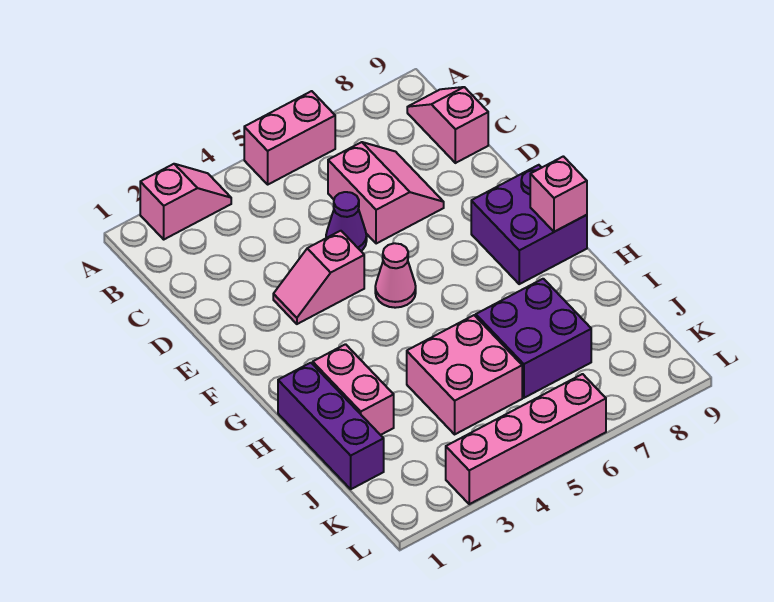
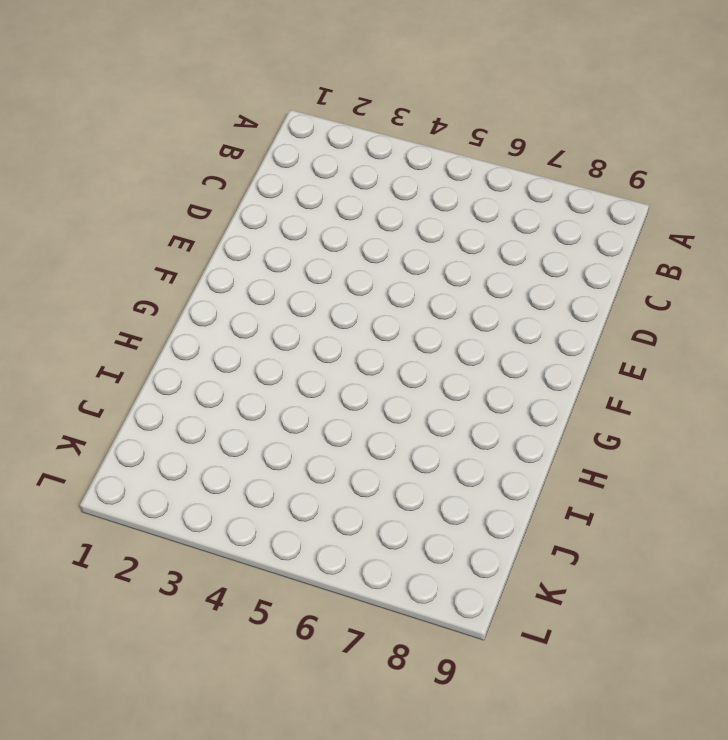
none -> pink 1x2 slope [140,164,231,239]
none -> pink 1x2 brick [244,91,335,184]
none -> pink 1x2 slope [407,87,488,163]

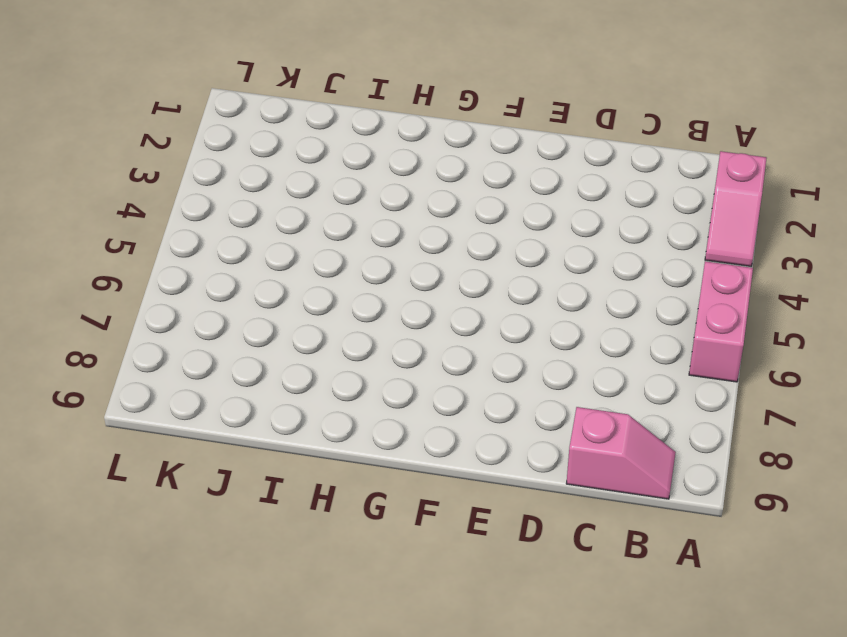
none -> pink 2x2 slope [328,142,444,244]
none -> purple 1x1 cone [326,192,367,251]
none -> pink 1x2 slope [273,231,364,324]

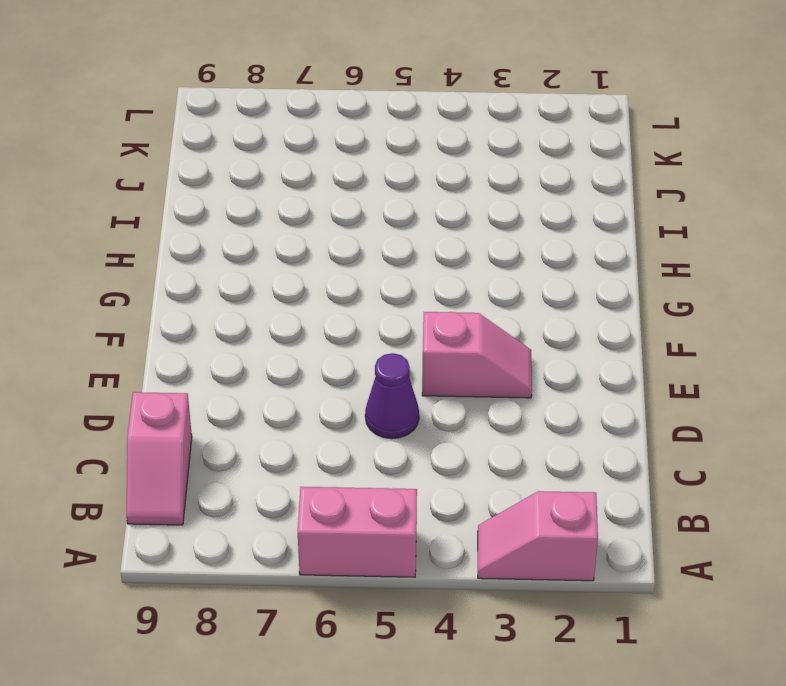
none -> pink 2x2 slope [328,142,444,244]
none -> pink 1x1 cone [375,243,416,308]
none -> purple 2x2 brick [471,165,587,284]

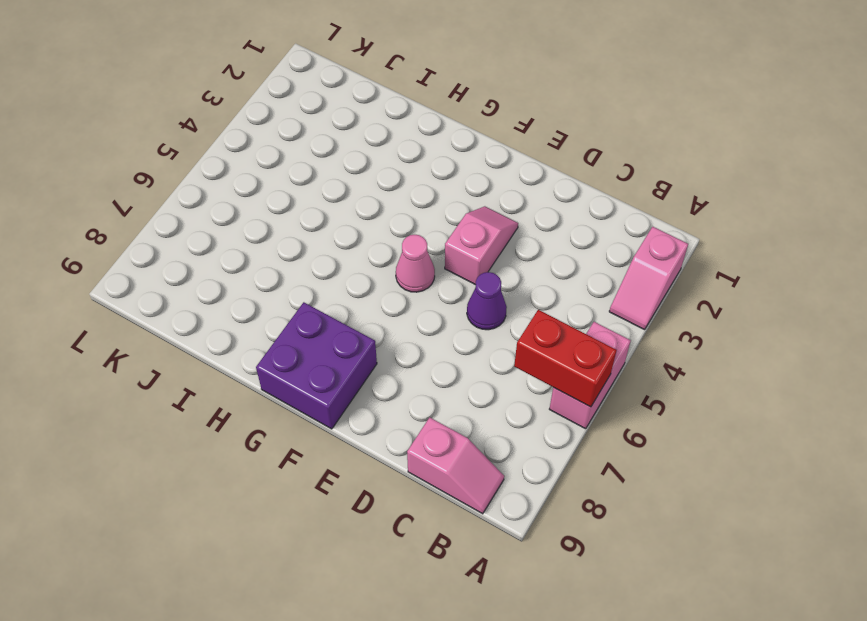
red 1x2 brick [514,310,617,407] -> none
none -> pink 2x2 slope [328,142,444,244]
none -> purple 1x3 brick [278,363,384,489]
none -> pink 1x2 brick [313,344,394,435]

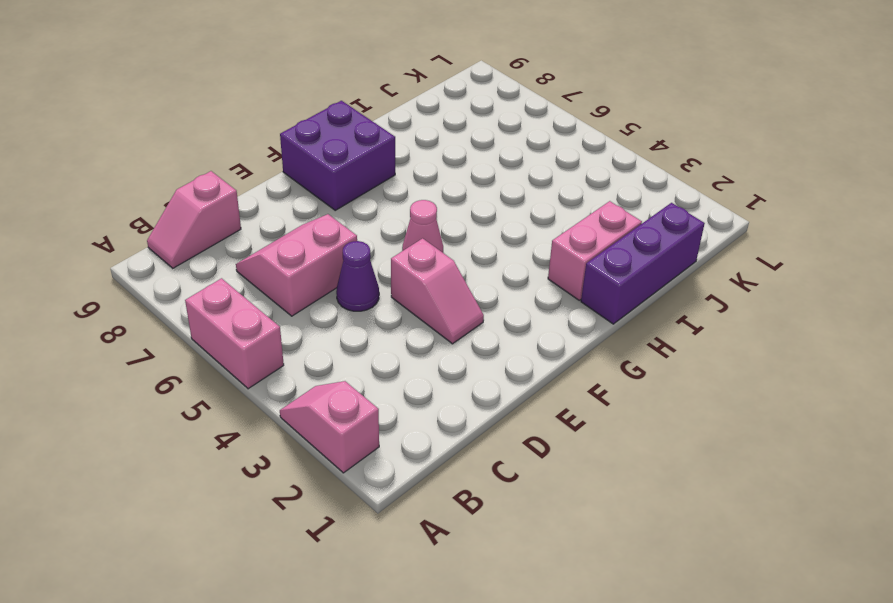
none -> pink 2x2 brick [407,315,522,434]
none -> purple 2x2 brick [476,279,591,398]
none -> pink 1x4 brick [446,374,606,504]

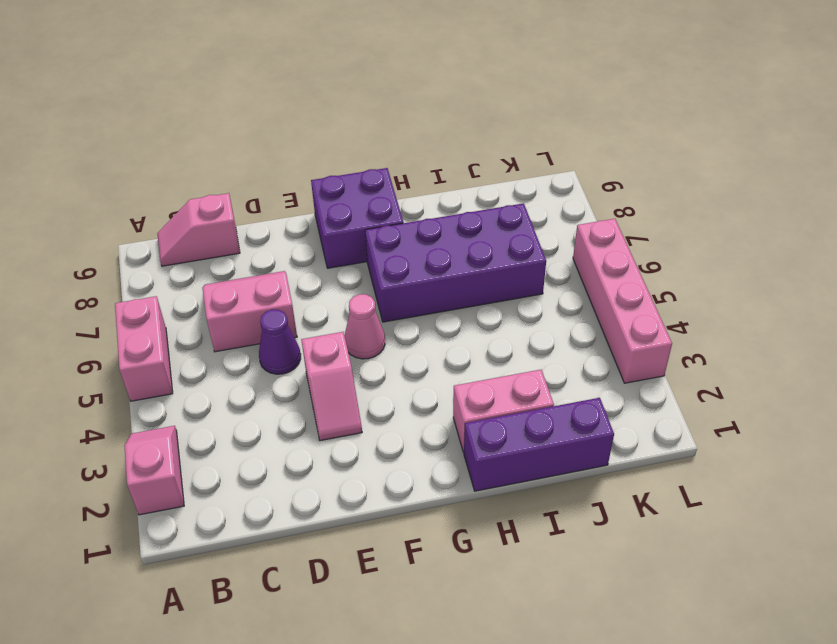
purple 2x4 brick [365,203,546,322] -> purple 2x2 brick [476,279,591,398]
none -> pink 2x2 brick [407,315,522,434]
none -> pink 1x1 brick [530,156,587,232]

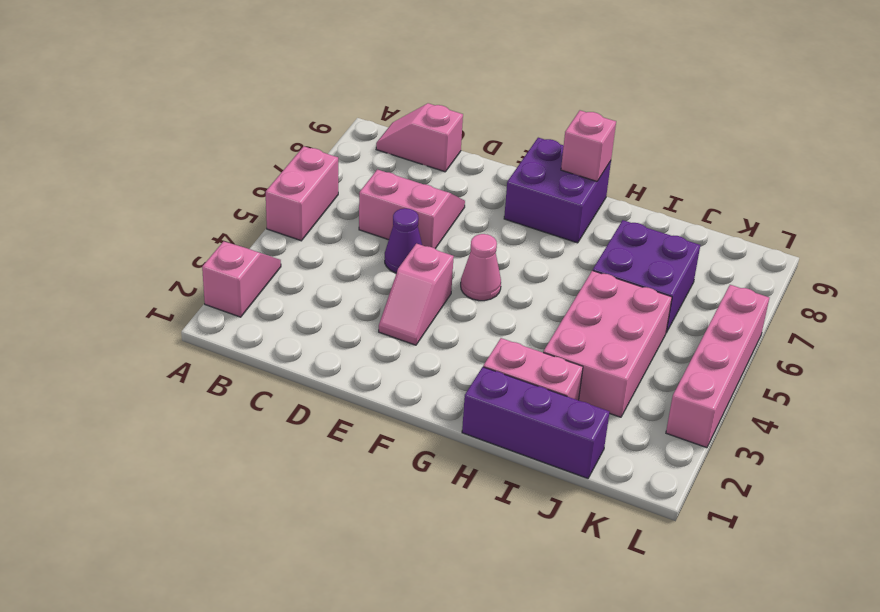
pink 2x3 brick [543,270,672,417] -> pink 2x2 brick [407,315,522,434]

